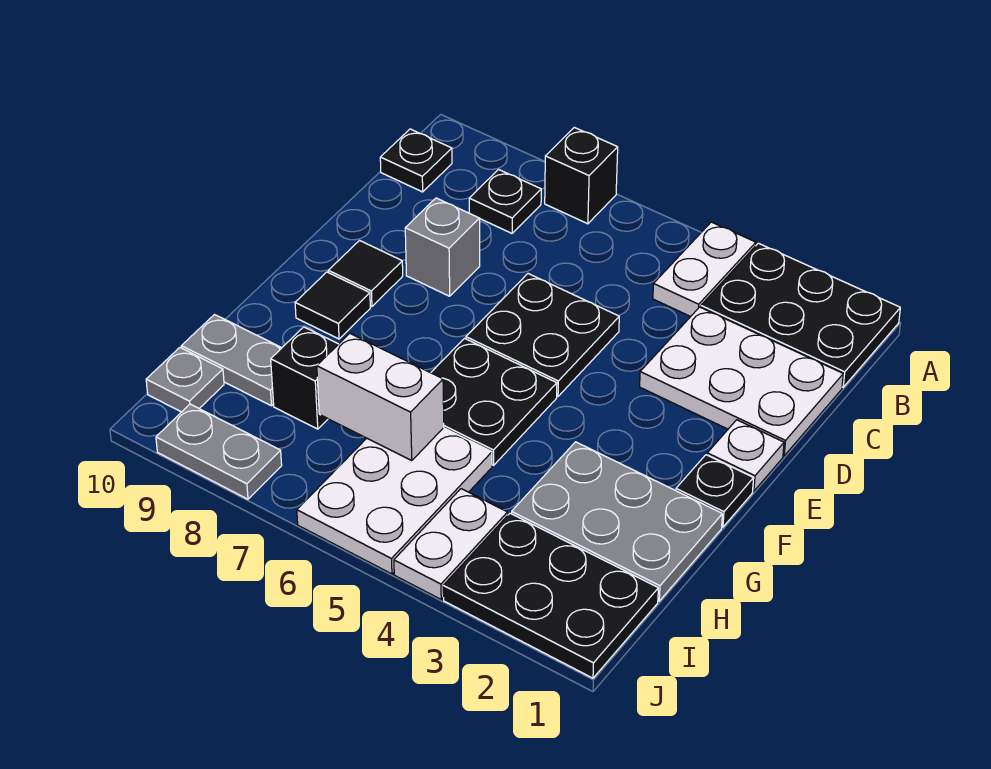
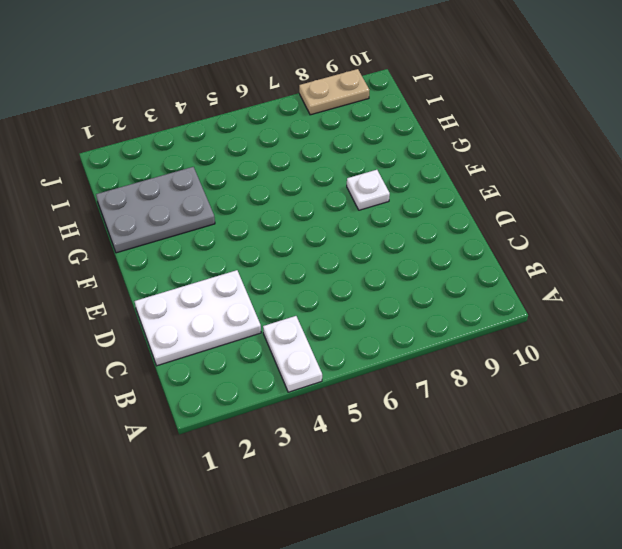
white 1x1 plate [347,170,390,210] -> white 1x1 plate moved to [707,420,784,491]
tan 1x2 plate [299,69,369,115] -> grey 1x2 plate [156,404,282,499]
none -> black 2x3 plate [701,243,900,387]
none -> black 1x1 brick [545,127,618,224]
none -> black 1x1 plate [469,170,541,233]

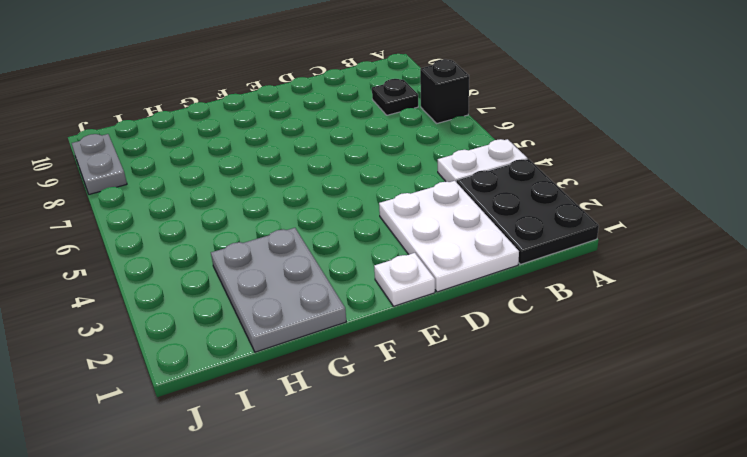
none -> black 1x1 plate [380,129,452,192]
none -> black 2x2 plate [466,274,619,396]
none -> grey 1x1 brick [405,198,480,296]

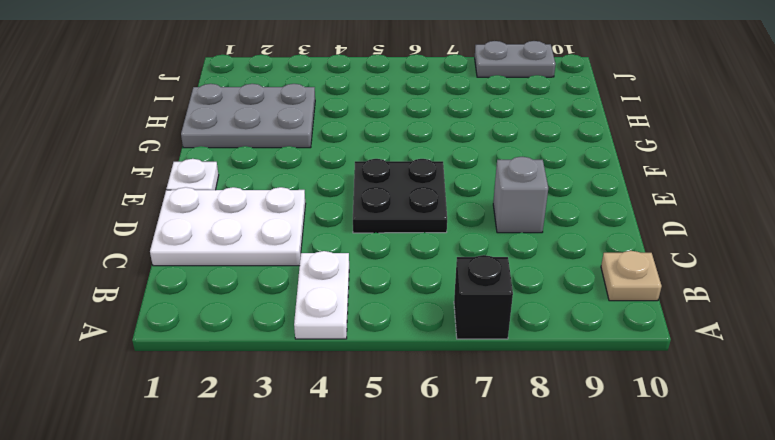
tan 1x1 plate [601,251,662,301] -> black 1x1 plate [380,129,452,192]
none -> black 2x3 plate [701,243,900,387]
none -> black 1x1 plate [469,170,541,233]
none -> black 1x1 tile [328,241,403,306]

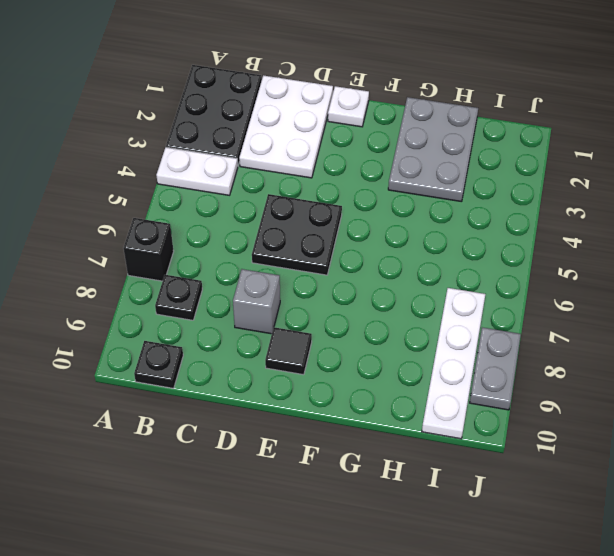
white 1x4 plate [422,288,485,439] -> grey 1x1 plate [146,348,224,412]
none -> black 1x1 plate [676,455,754,527]
none -> black 2x2 plate [431,338,557,465]
none -> black 1x1 tile [295,272,370,339]

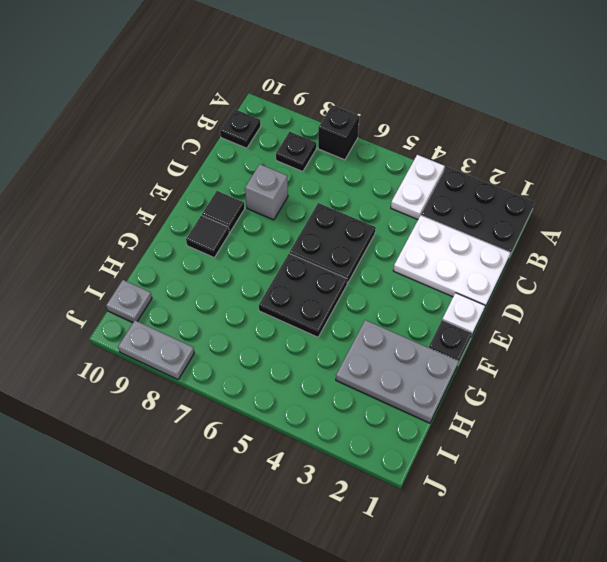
none -> white 2x3 plate [297,428,492,574]
none -> black 1x1 brick [271,327,338,429]
none -> grey 1x2 plate [182,315,281,406]

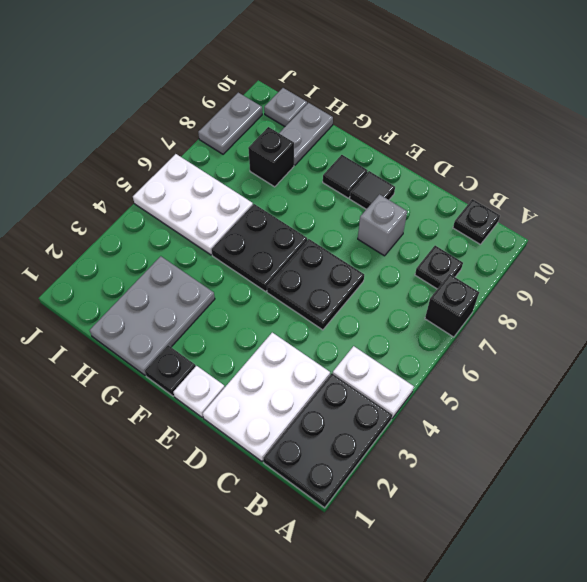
none -> black 2x3 plate [443,513,658,678]
none -> white 1x2 plate [394,489,508,599]
none -> white 1x2 brick [317,333,444,460]

